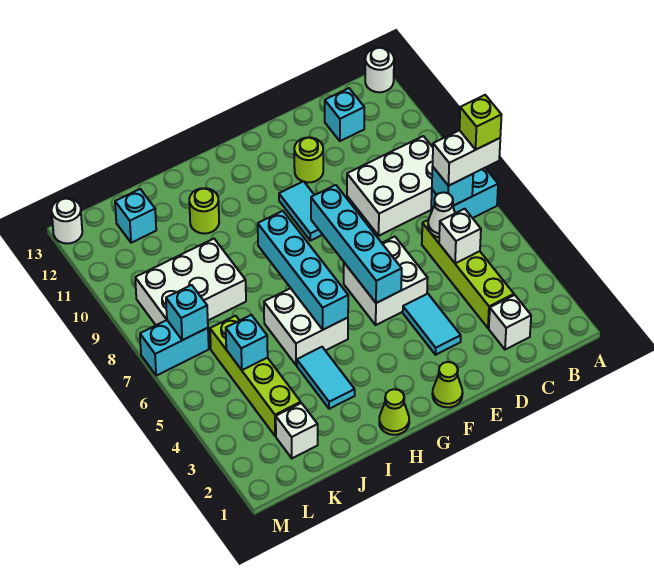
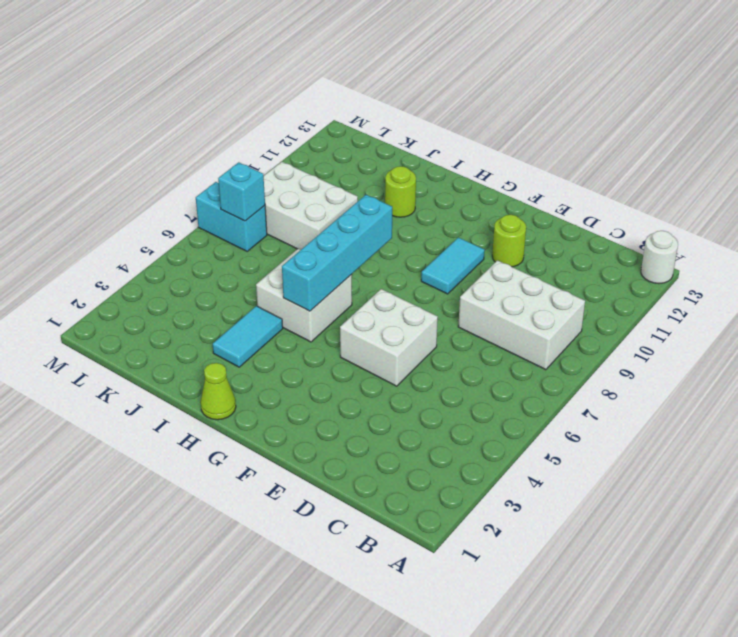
none -> cyan 1x2 brick [431,168,498,218]
none -> white 1x1 brick [489,295,531,350]
none -> lime 1x4 brick [422,220,514,328]
none -> cyan 1x1 brick [325,88,364,141]

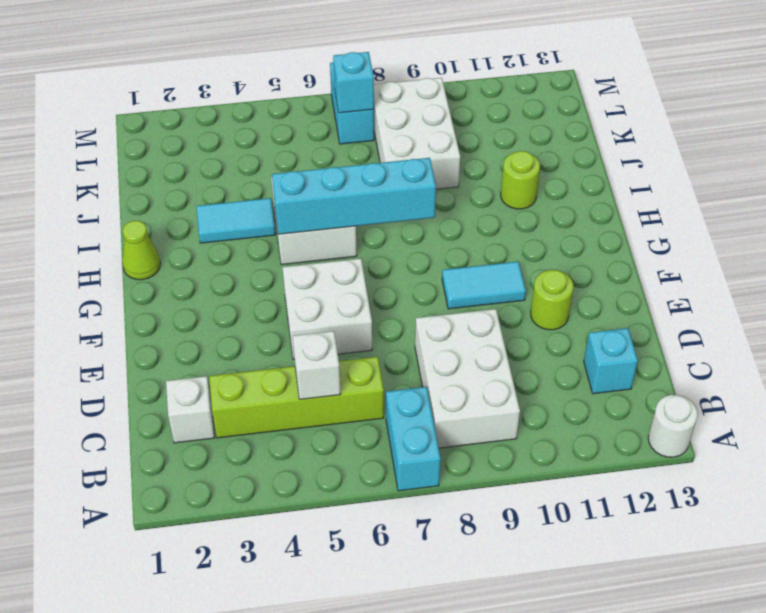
none -> cyan 1x2 tile [403,294,461,355]
none -> lime 1x1 cone [432,362,463,407]
none -> white 1x1 brick [276,403,318,458]
none -> lime 1x4 brick [210,316,301,436]

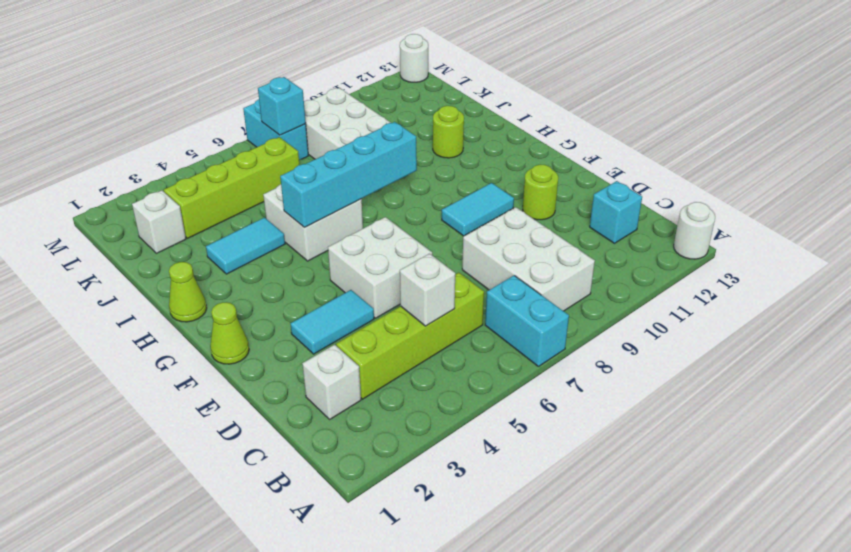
none -> cyan 1x1 brick [115,189,156,243]
none -> cyan 1x1 brick [432,167,473,206]
none -> white 1x1 cone [428,192,455,237]
none -> cyan 1x4 brick [311,185,402,303]

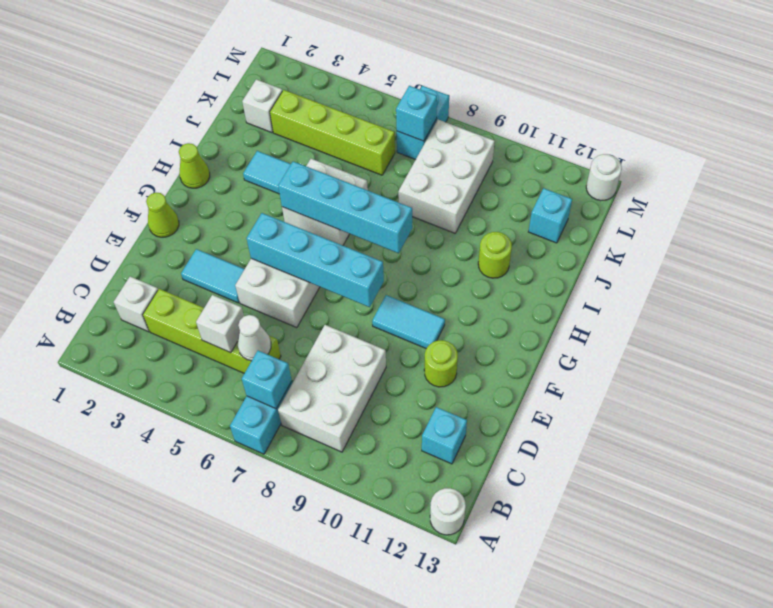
none -> cyan 1x1 brick [226,315,268,370]
none -> white 1x2 brick [433,130,500,186]
none -> lime 1x1 brick [459,95,501,150]

